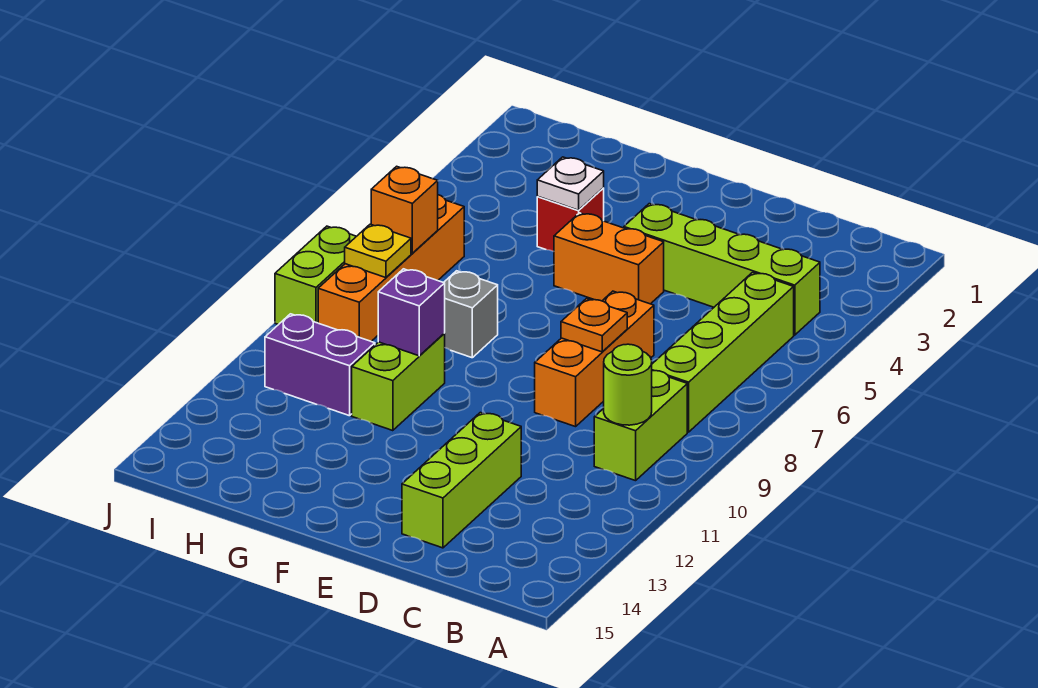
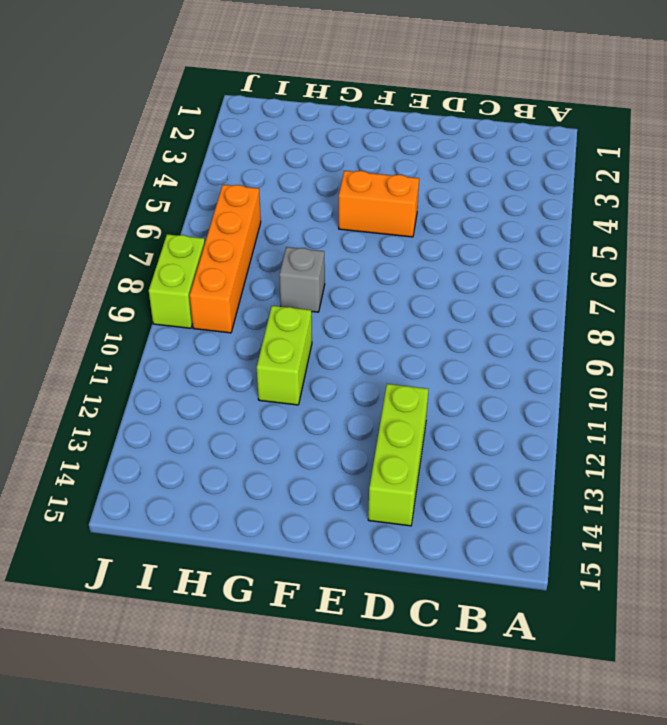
none -> lime 1x4 brick [624,204,820,335]
none -> lime 1x4 brick [652,272,794,432]
none -> lime 1x2 brick [594,371,687,481]

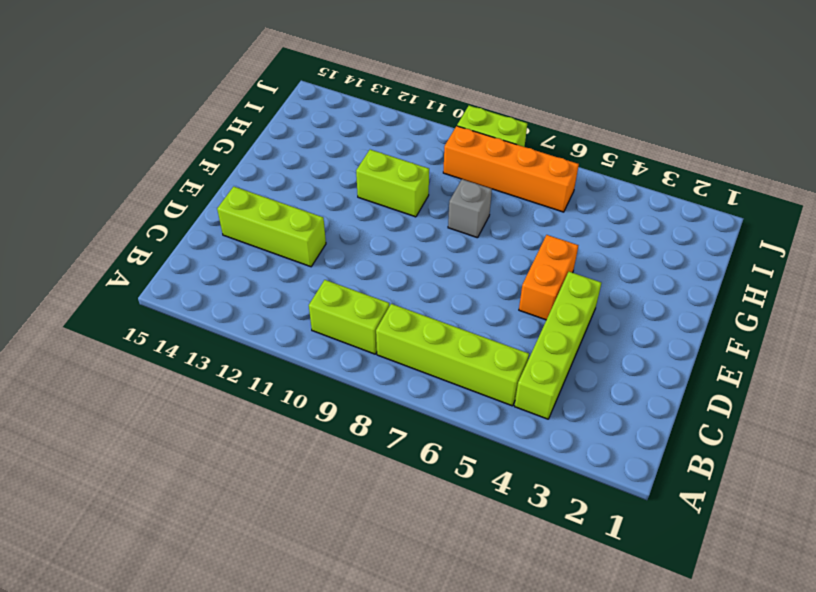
none -> orange 1x3 brick [535,291,654,427]
none -> red 1x1 brick [537,188,604,251]
none -> purple 1x2 brick [265,314,375,416]

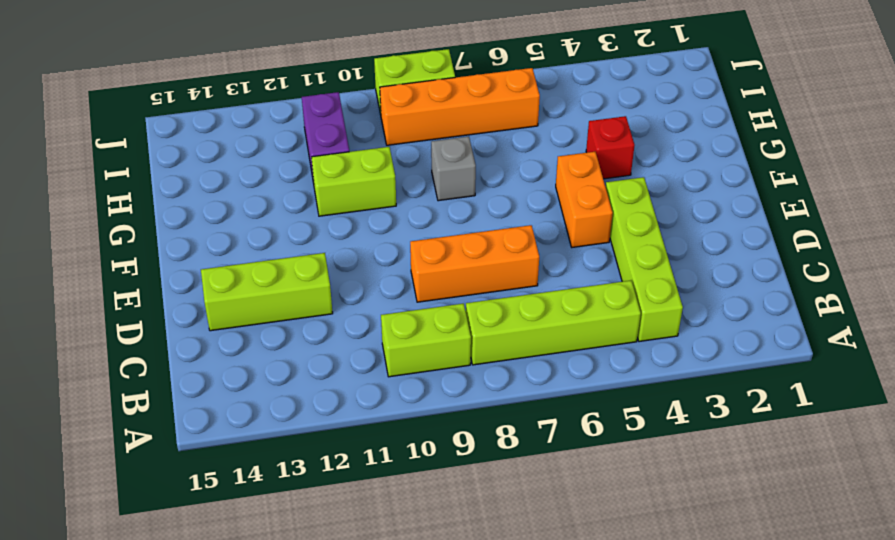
none -> lime 1x1 round brick [604,344,652,425]
none -> orange 1x1 plate [561,299,627,352]
none -> white 1x1 plate [537,157,604,210]

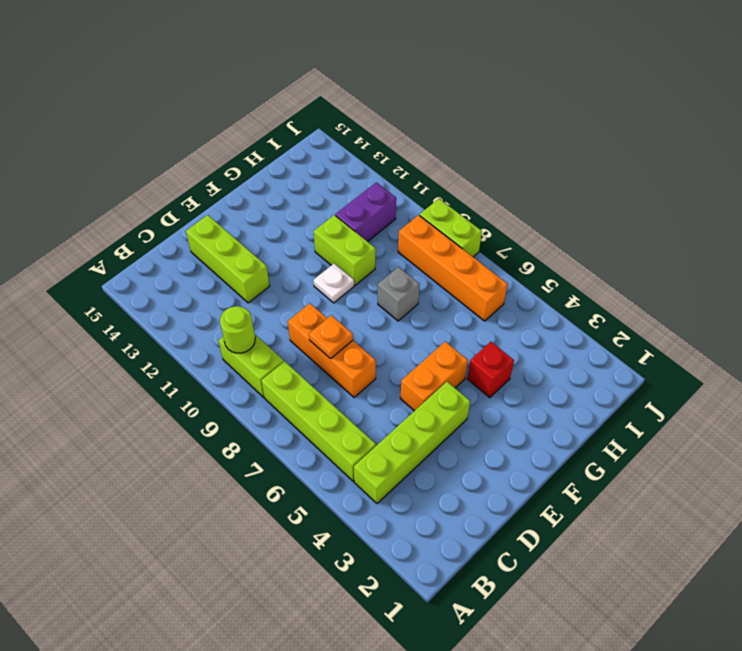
white 1x1 plate [314,263,354,303] -> white 1x1 plate moved to [537,157,604,210]
none -> purple 1x1 brick [378,269,445,356]
none -> orange 1x1 brick [371,166,438,253]
none -> yellow 1x1 plate [345,224,411,278]

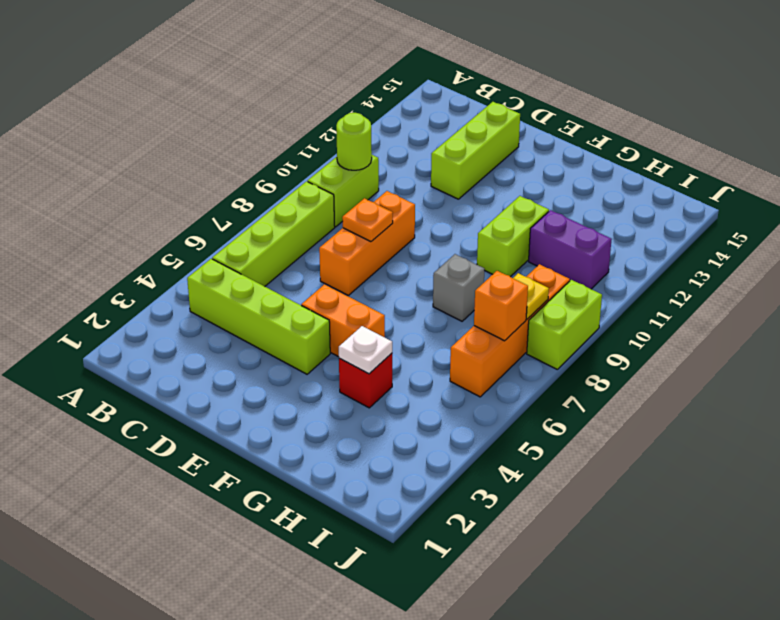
none -> purple 1x1 brick [378,269,445,356]

